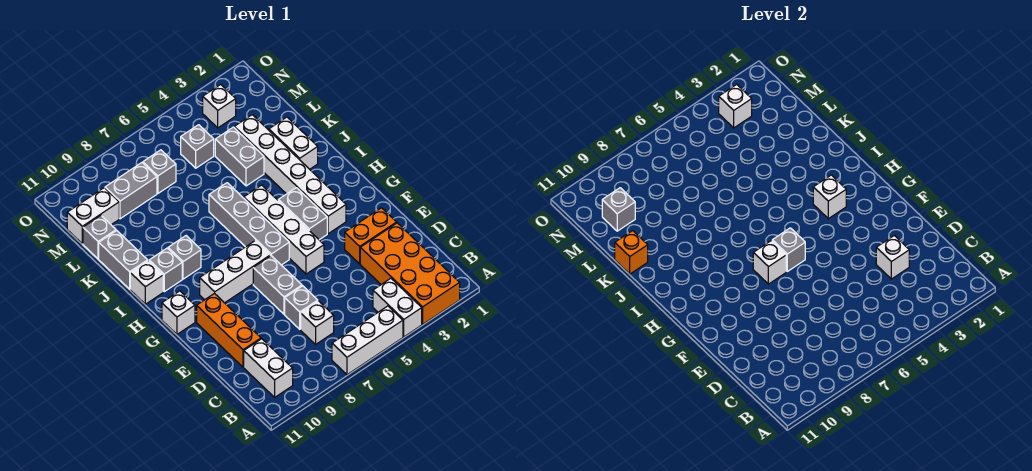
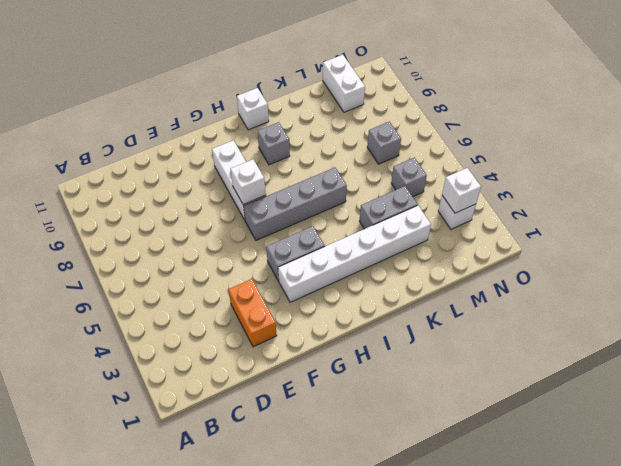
none -> orange 2x4 brick [360,223,460,324]
none -> white 1x2 brick [373,278,422,337]
none -> white 1x3 brick [332,306,403,375]
none -> white 1x2 brick [244,339,293,397]

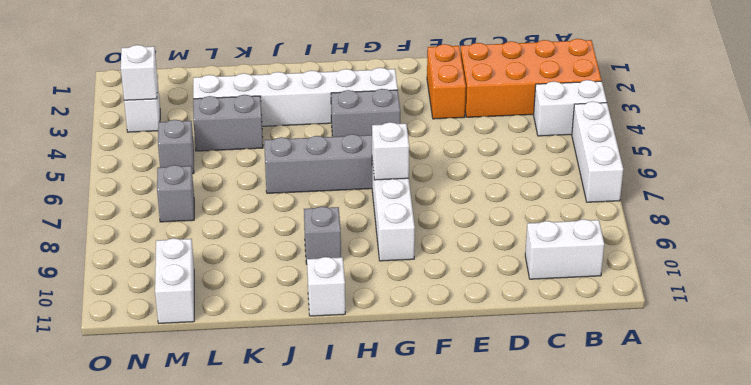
none -> white 1x1 brick [301,301,334,344]
none -> grey 1x1 brick [285,286,318,329]
none -> orange 1x3 brick [197,293,261,367]
none -> grey 1x2 brick [253,256,302,314]

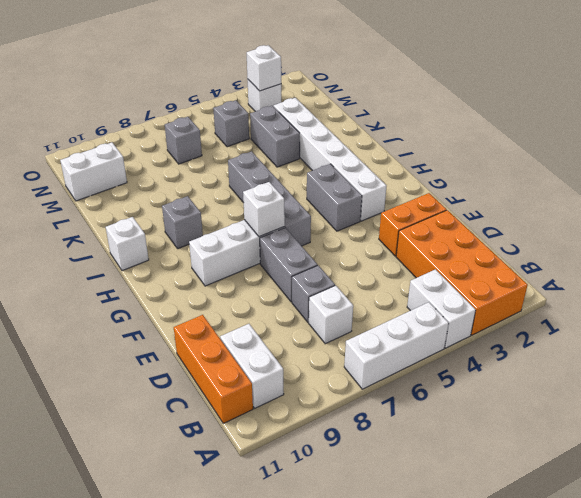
orange 1x3 brick [174,315,253,423] -> orange 1x3 brick moved to [197,293,261,367]
none -> white 1x4 brick [244,185,324,274]
none -> white 1x1 brick [162,291,195,334]
none -> grey 1x1 brick [149,248,182,292]
none -> white 1x2 brick [269,117,318,169]

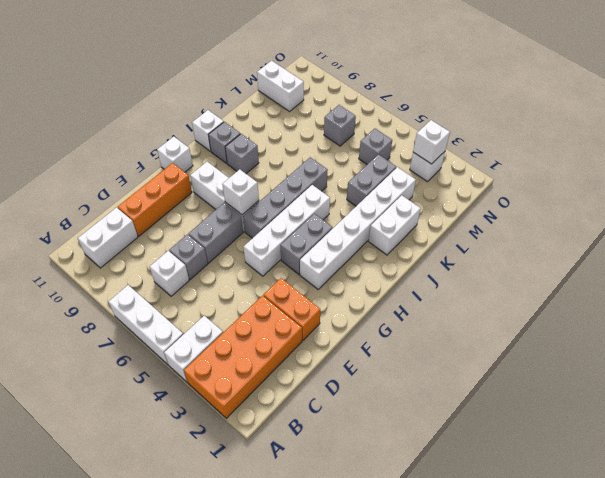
none -> grey 1x2 brick [99,231,148,289]
none -> grey 1x1 brick [83,216,116,259]
none -> grey 1x2 brick [105,163,157,219]
none -> white 1x1 brick [876,235,909,279]

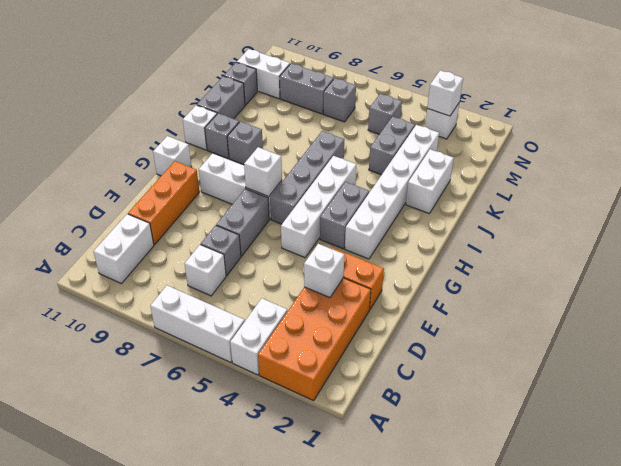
none -> grey 1x1 brick [772,228,805,271]
none -> white 1x1 brick [813,175,846,219]
none -> orange 1x1 brick [615,231,648,274]
none -> grey 1x1 brick [602,188,635,231]

